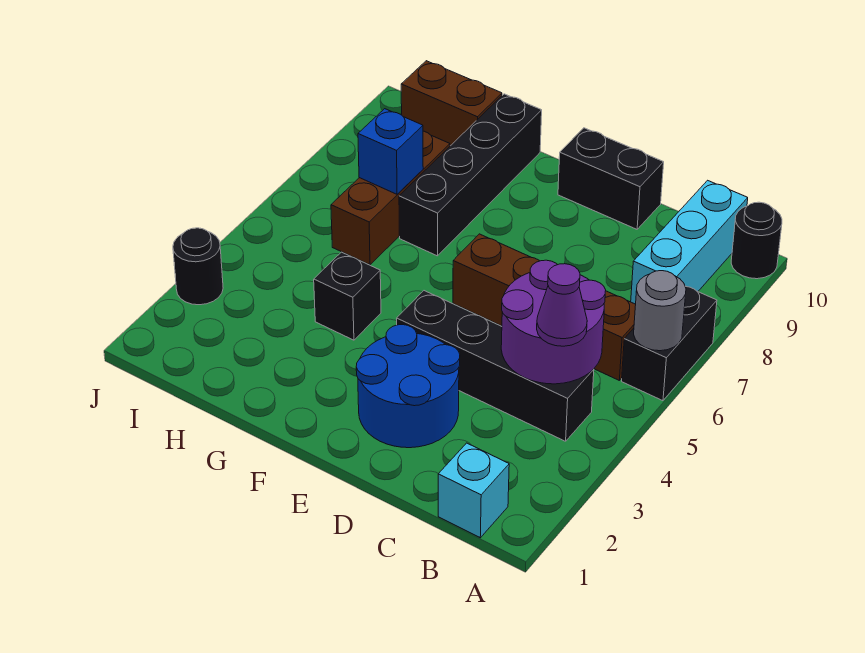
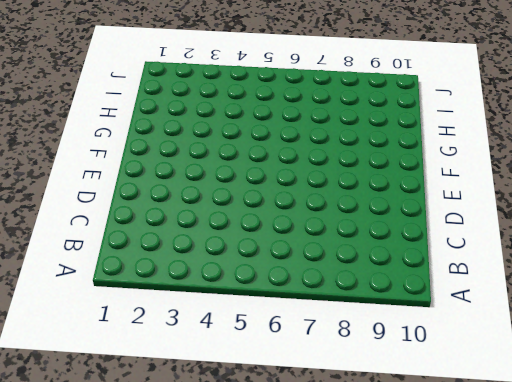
none -> black 1x2 brick [622,286,717,401]
none -> black 1x1 round brick [731,202,782,279]
none -> cyan 1x1 brick [438,443,509,538]

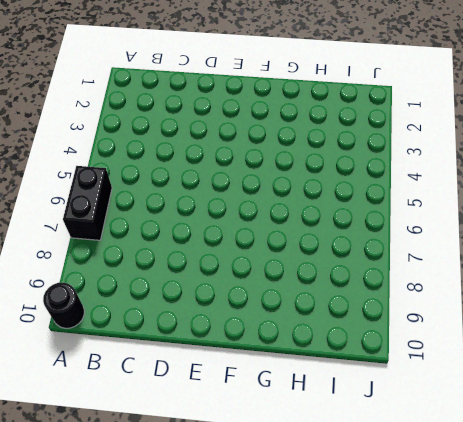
none -> cyan 1x1 brick [438,443,509,538]
none -> black 1x4 brick [397,291,594,441]
none -> brown 1x4 brick [453,234,636,380]

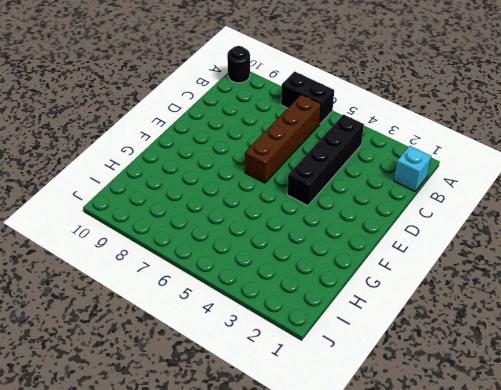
none -> cyan 1x3 brick [631,180,748,304]
none -> blue 2x2 round brick [356,325,460,448]
none -> black 1x2 brick [558,128,664,229]

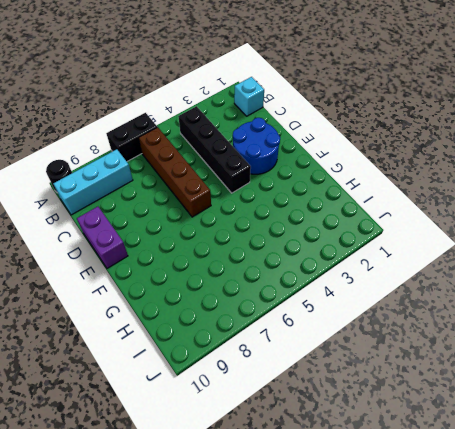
purple 1x2 brick [77,207,128,268] -> black 1x2 brick [558,128,664,229]
none -> black 1x1 brick [314,252,381,340]
none -> black 1x4 brick [399,94,542,256]
none -> brown 1x3 brick [331,131,450,265]

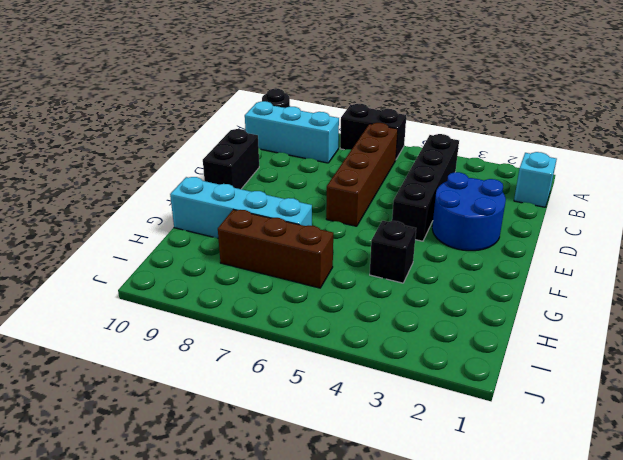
cyan 1x4 brick [170,177,312,238] -> black 1x4 brick [399,94,542,256]
none -> brown 1x2 brick [401,61,502,146]
none -> black 1x1 round brick [173,228,223,305]
none -> grey 1x1 round brick [634,271,686,351]

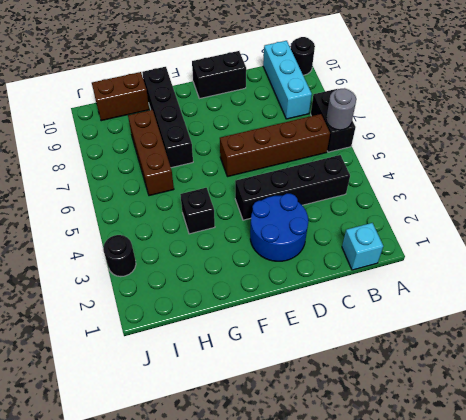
none -> purple 2x2 round brick [501,260,606,384]
none -> blue 1x1 brick [358,109,423,194]
none -> purple 1x1 cone [537,264,587,346]

